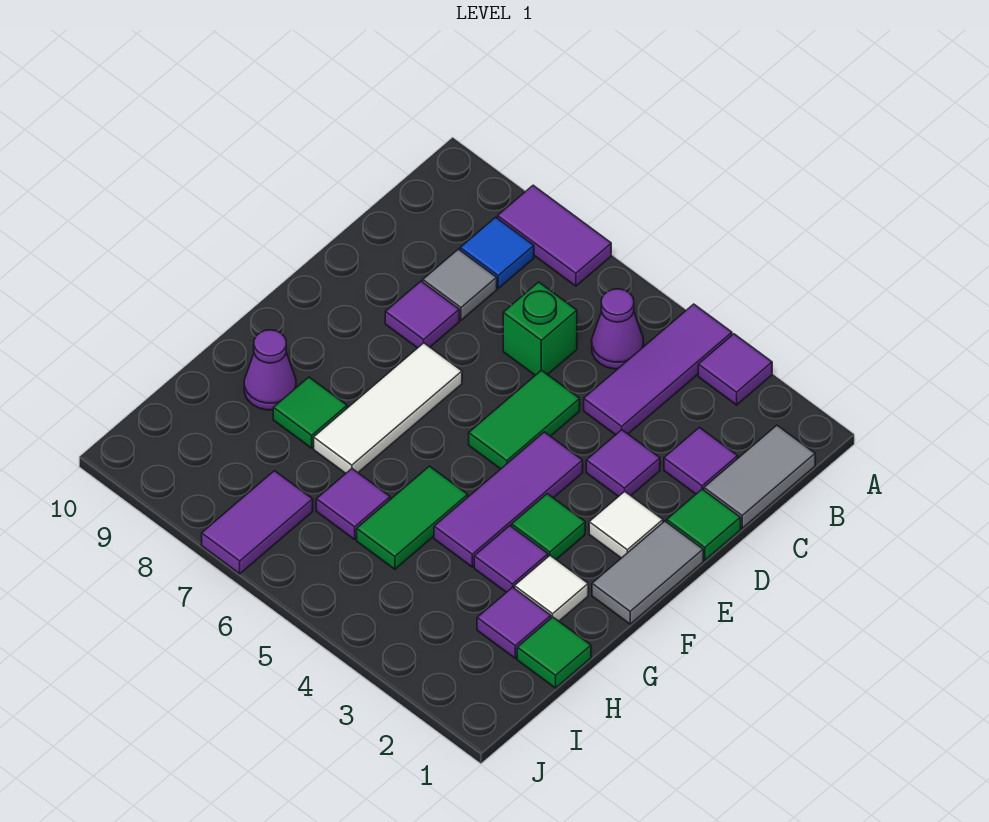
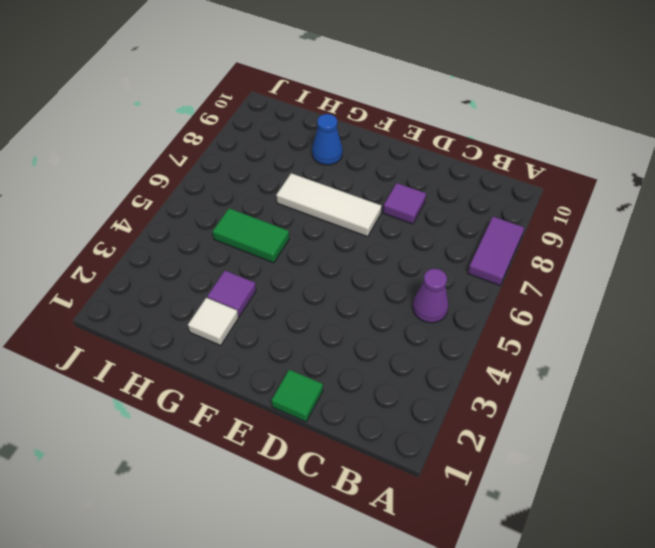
blue 1x1 cone [312,114,343,165] -> purple 1x1 cone [244,330,296,410]
none -> purple 1x1 tile [698,334,772,405]
none -> purple 1x3 tile [584,304,732,435]
none -> grey 1x2 tile [704,425,815,528]

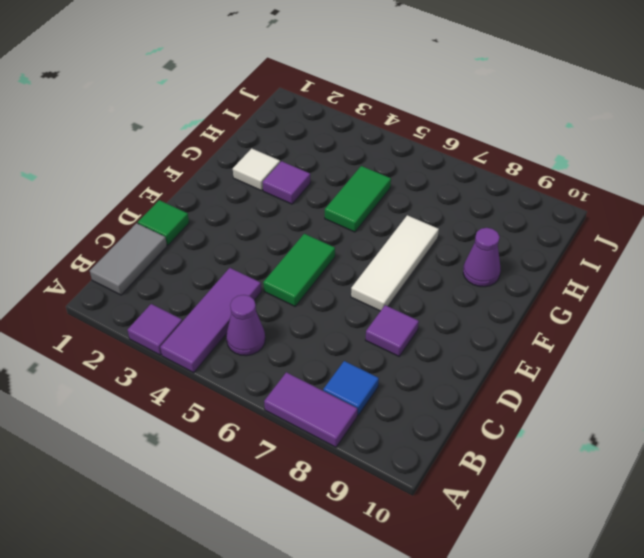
none -> purple 1x1 tile [664,428,738,494]
none -> green 1x1 brick [503,282,577,375]
none -> grey 1x1 tile [423,249,497,320]

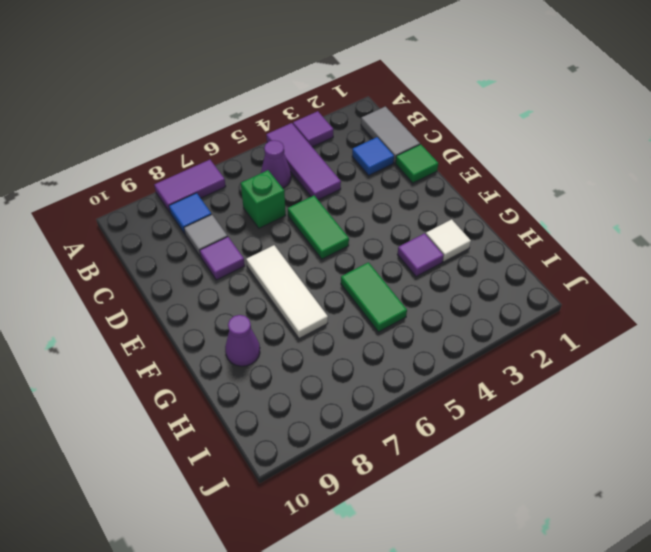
blue 1x1 tile [352,137,394,175] -> purple 1x1 tile [664,428,738,494]
none -> purple 1x1 tile [586,430,660,497]
none -> grey 1x2 tile [592,521,703,624]
none -> white 1x1 tile [589,491,663,558]

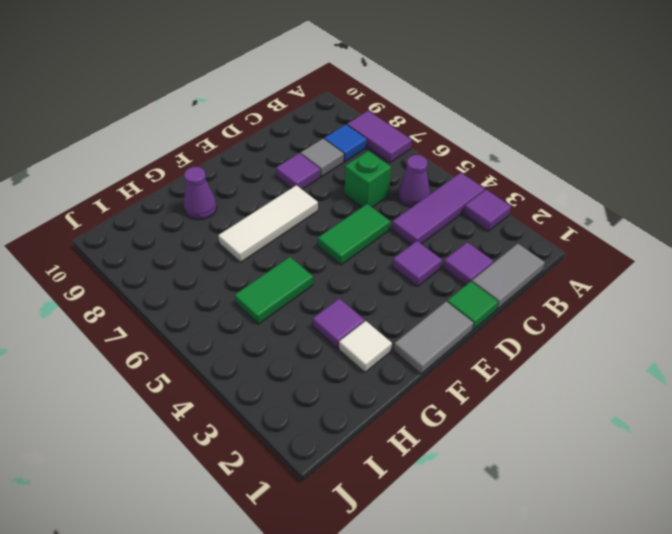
none -> white 1x1 tile [589,491,663,558]
none -> purple 1x3 tile [434,432,583,567]
none -> green 1x1 tile [512,494,585,559]

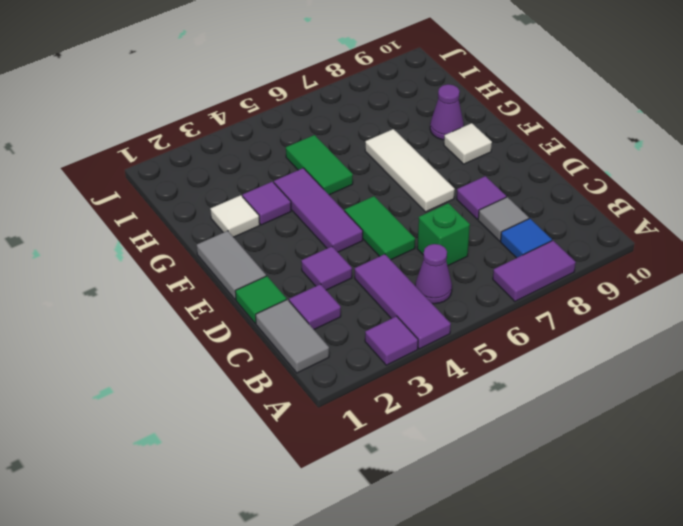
white 1x1 tile [444,123,492,164] -> white 1x1 tile moved to [589,491,663,558]
none -> green 1x1 tile [512,494,585,559]
none -> green 1x1 tile [273,377,347,448]
none -> green 1x1 tile [517,617,591,688]

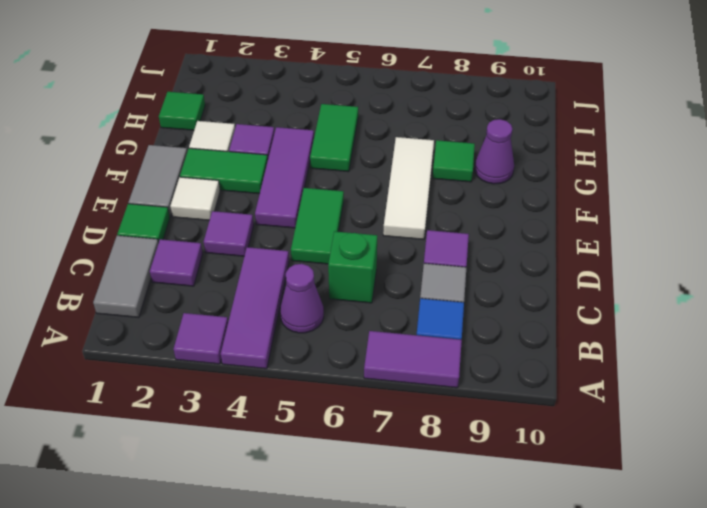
green 1x2 tile [180,148,268,194] -> green 1x1 tile [512,494,585,559]
none -> purple 1x1 tile [477,587,551,658]
none -> purple 1x1 tile [316,469,390,539]
none -> purple 1x2 tile [202,471,313,574]

